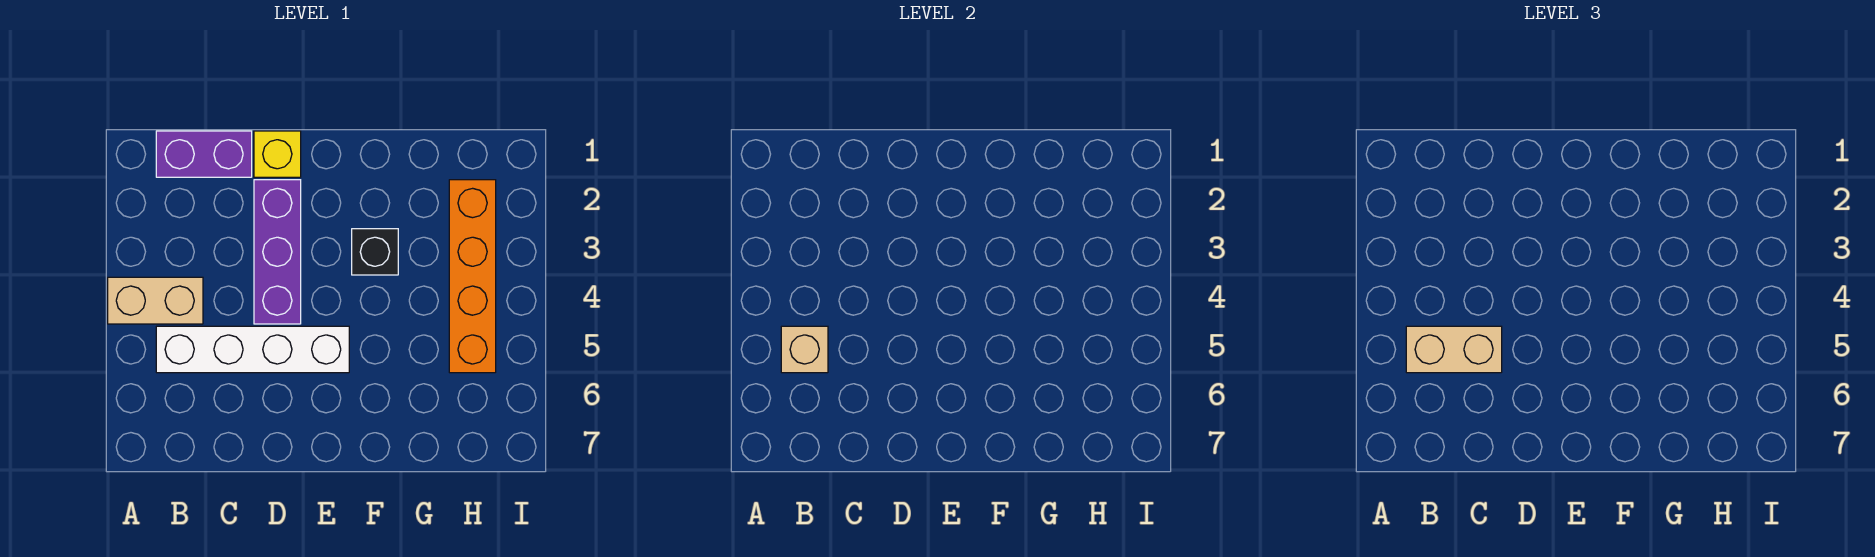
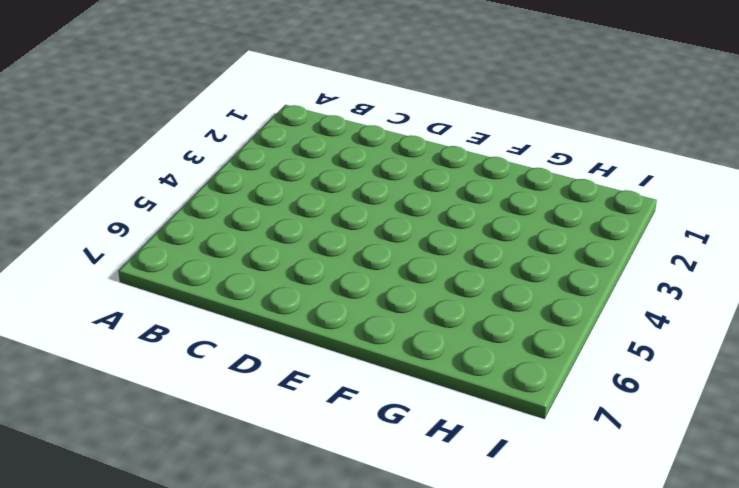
none -> tan 1x2 brick [108,277,203,324]
none -> purple 1x2 brick [156,131,252,177]

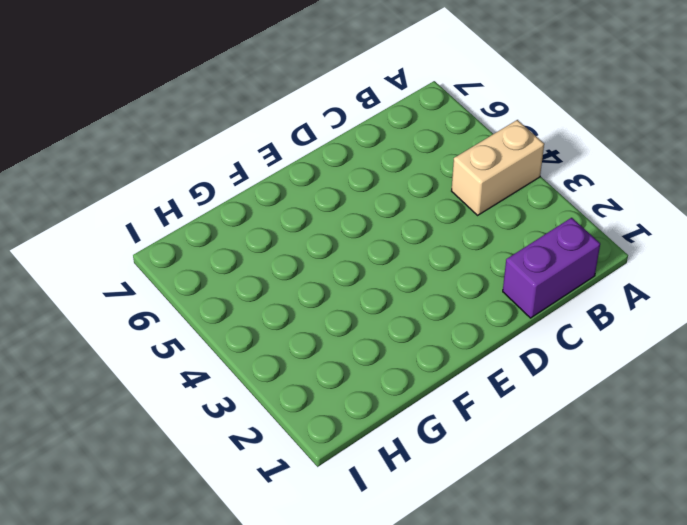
none -> white 1x4 brick [156,326,349,373]
none -> yellow 1x1 brick [254,131,301,177]

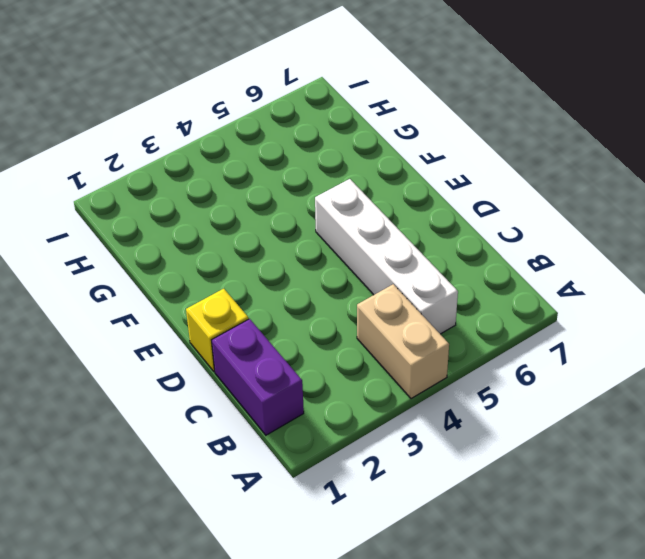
none -> purple 1x3 brick [254,180,301,324]
none -> black 1x1 brick [352,229,398,275]

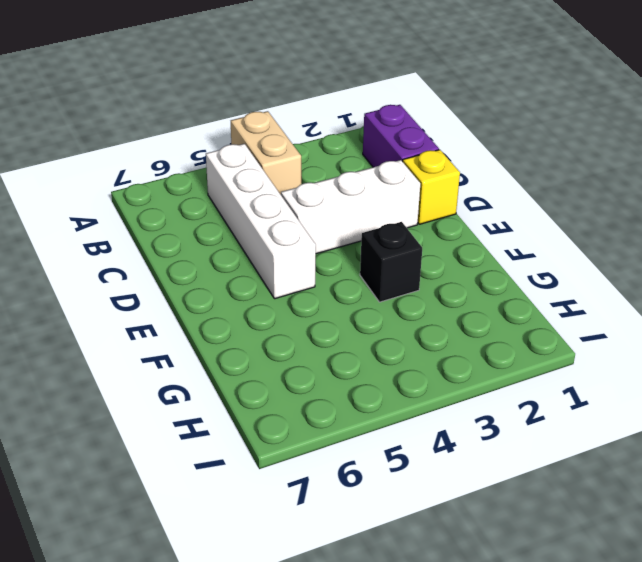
white 1x3 brick [281,160,420,254] -> purple 1x3 brick [254,180,301,324]
none -> orange 1x4 brick [449,180,496,373]
none -> tan 1x1 brick [781,326,828,373]

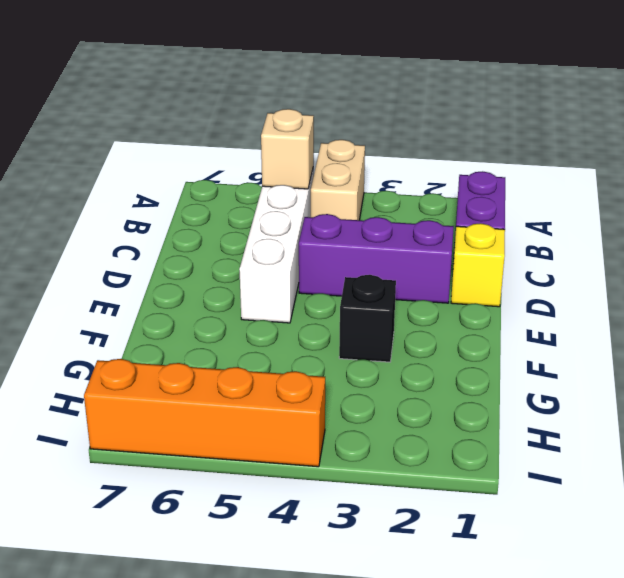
orange 1x4 brick [84,359,325,467] -> orange 1x4 brick moved to [449,180,496,373]
none -> tan 1x2 brick [1406,326,1502,373]

